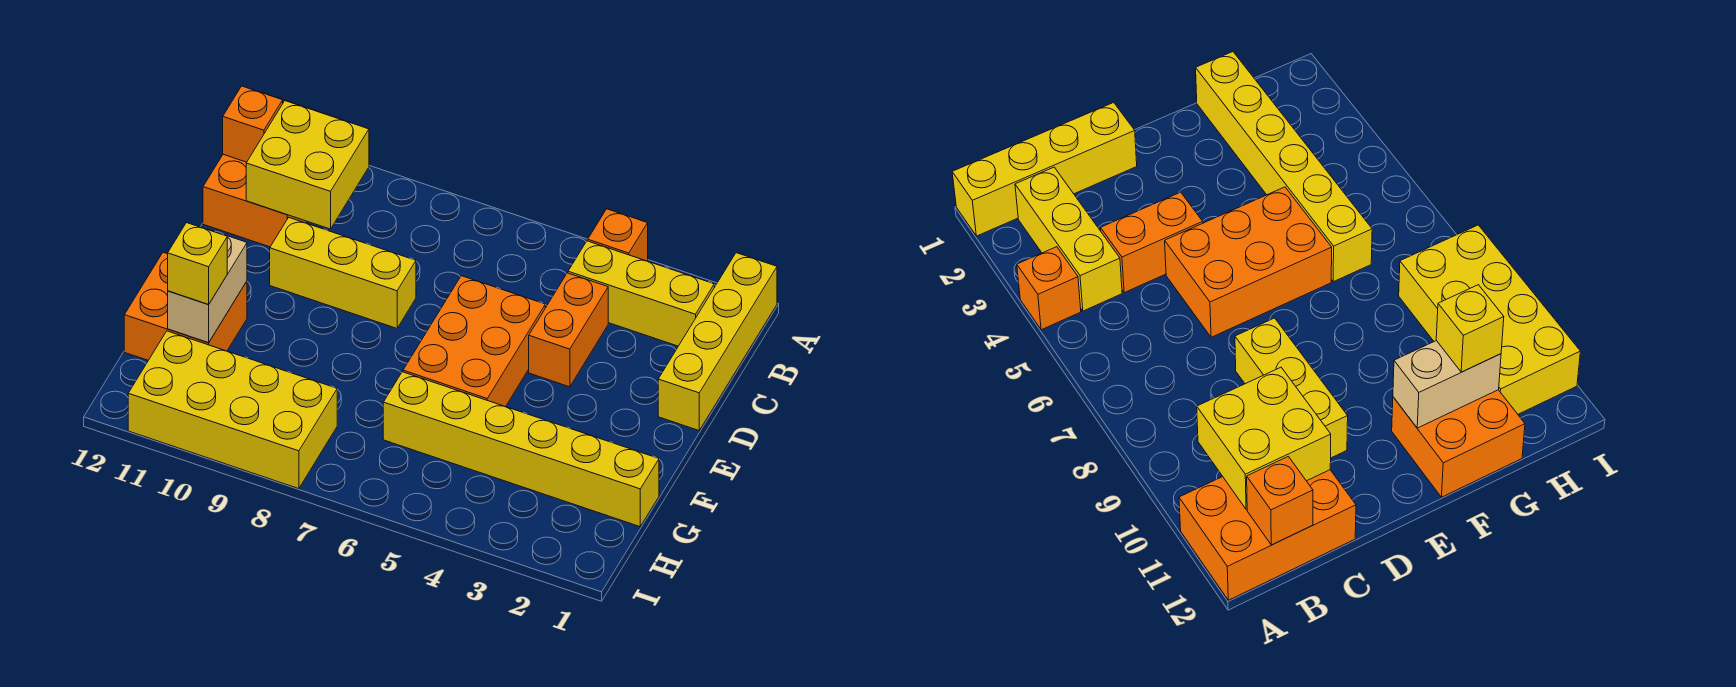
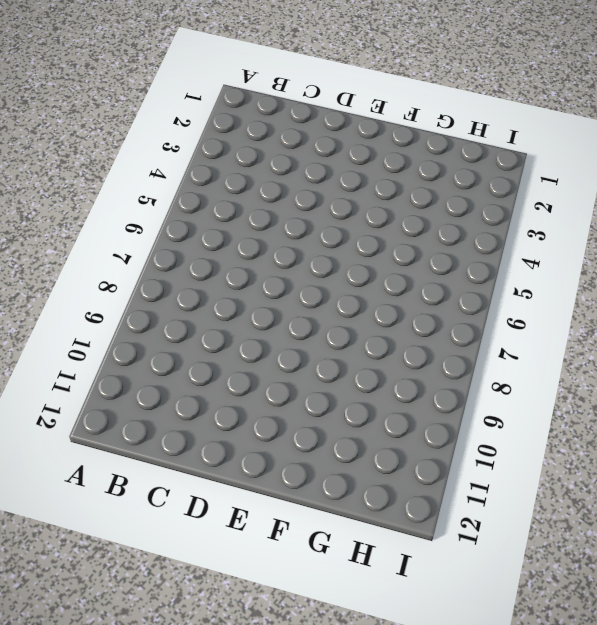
none -> yellow 1x4 brick [658,253,777,430]
none -> orange 1x1 brick [588,209,648,261]
none -> orange 2x3 brick [203,92,345,247]

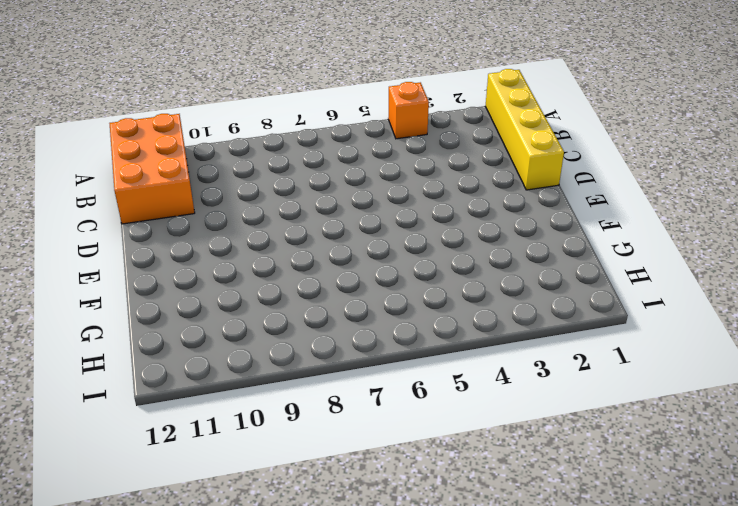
none -> yellow 1x3 brick [568,241,714,346]
none -> orange 1x2 brick [529,273,608,387]
none -> orange 2x3 brick [403,276,545,407]

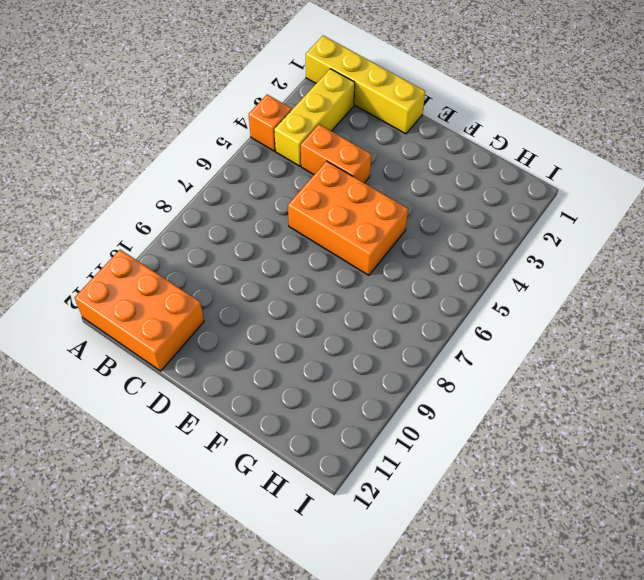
none -> yellow 1x3 brick [270,218,416,328]
none -> orange 2x2 brick [124,252,247,360]
none -> yellow 1x6 brick [383,372,659,527]

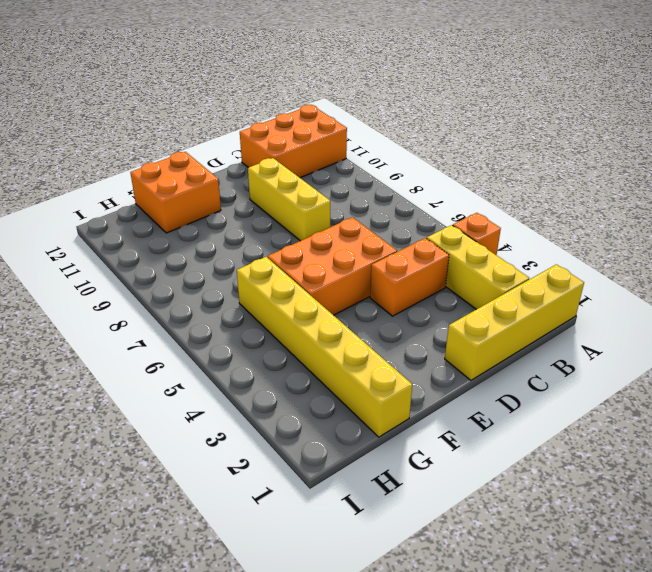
none -> yellow 2x4 brick [128,331,337,489]
none -> yellow 2x2 brick [246,101,369,229]
none -> orange 1x1 brick [223,86,283,162]

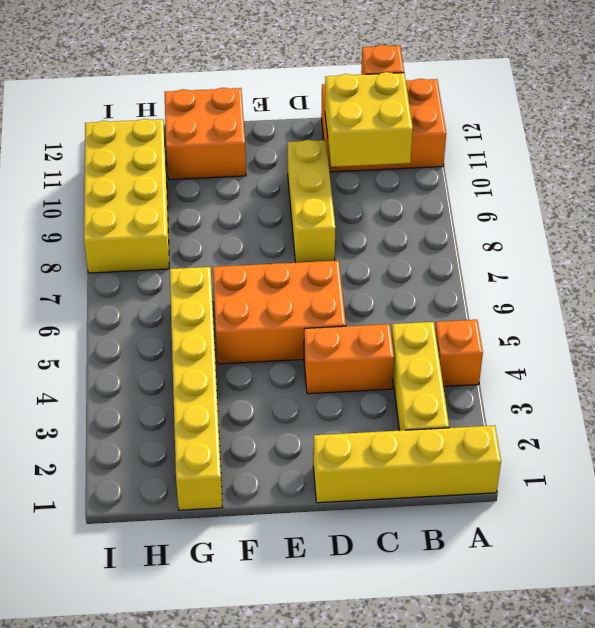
none -> tan 1x2 brick [168,229,247,343]
none -> yellow 1x1 brick [168,223,227,305]

